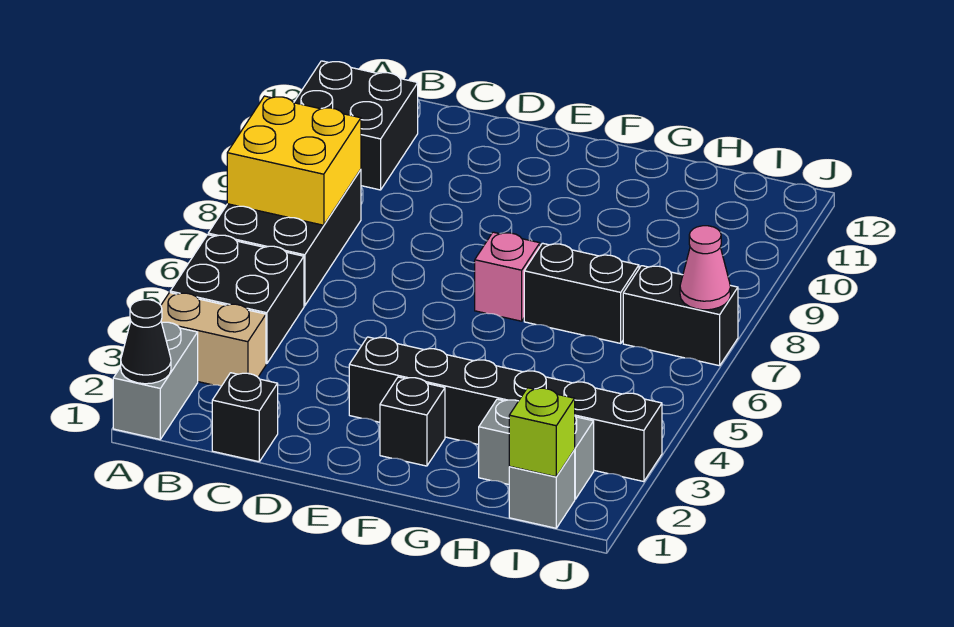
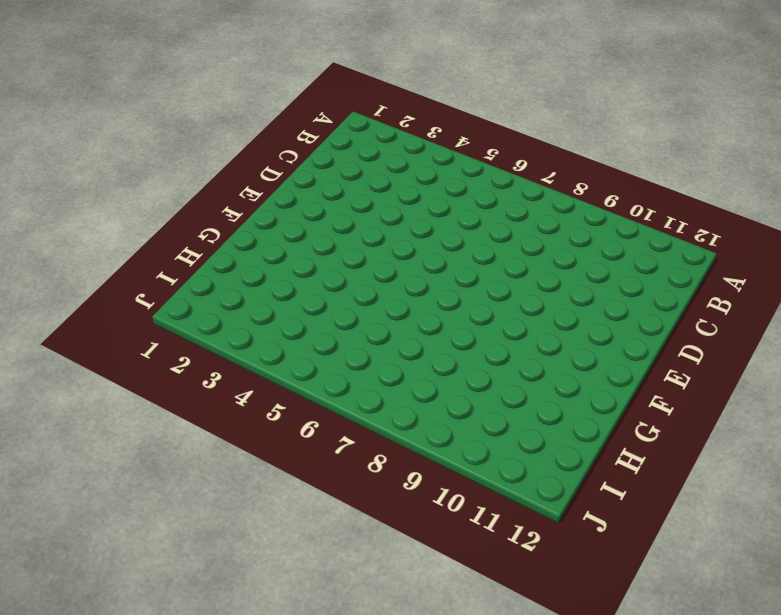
none -> grey 1x2 brick [113,322,198,439]
none -> tan 1x2 brick [161,293,266,386]
none -> black 2x2 brick [170,235,304,364]

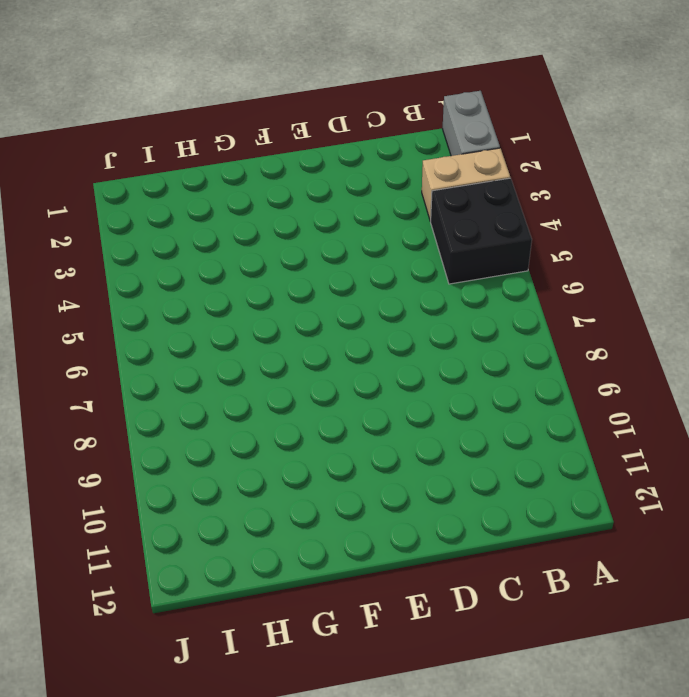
none -> black 2x3 brick [208,170,361,306]
none -> black 2x2 brick [294,61,418,190]
none -> black 1x1 brick [212,373,278,462]

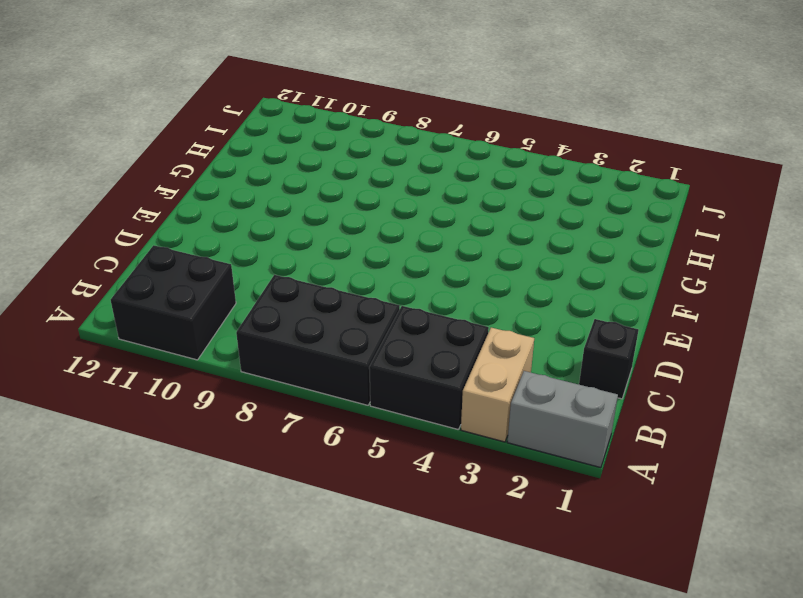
none -> black 1x6 brick [349,337,662,482]
none -> black 1x1 brick [380,377,445,466]
none -> pink 1x1 brick [475,232,540,321]

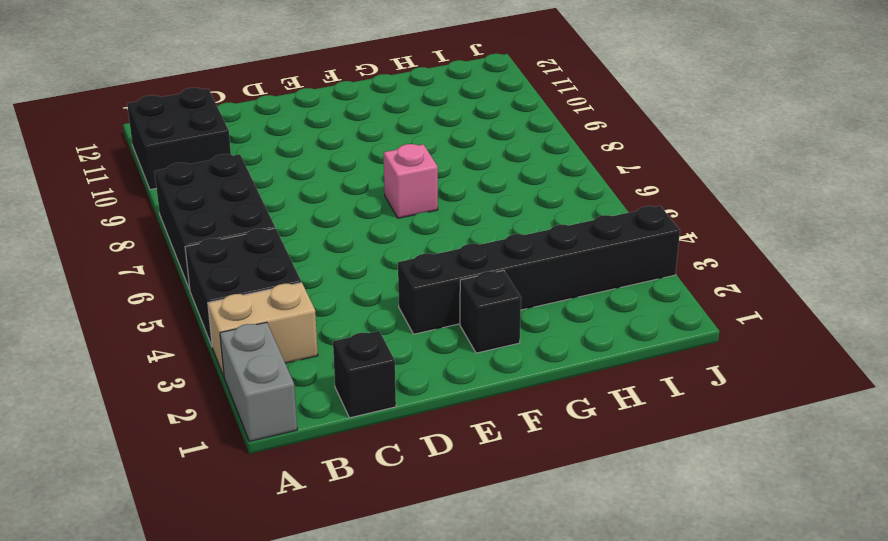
none -> black 1x2 brick [524,243,639,343]
none -> grey 1x2 brick [479,399,594,499]
none -> grey 1x1 brick [509,450,575,528]

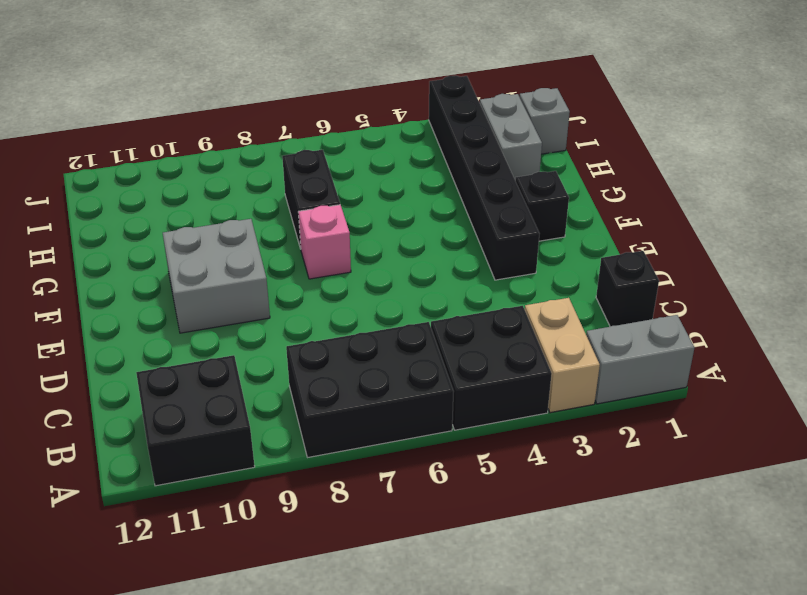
grey 2x2 brick [163,219,270,333] -> none
none -> black 1x2 brick [623,266,738,366]
none -> black 1x1 cone [121,300,171,384]
none -> yellow 2x2 brick [227,96,361,225]

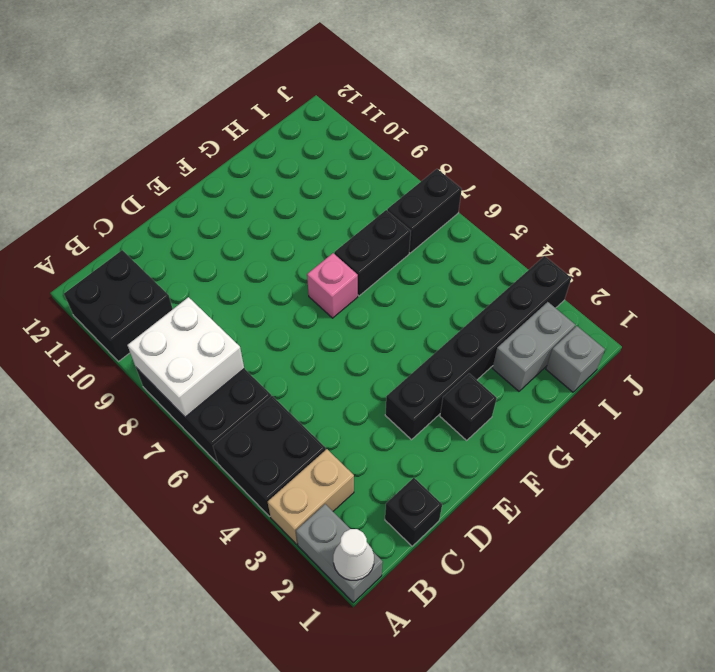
white 1x1 cone [333,529,374,580] -> black 1x1 cone [121,300,171,384]
white 2x2 brick [128,297,244,417] -> yellow 2x2 brick [227,96,361,225]
none -> lime 1x1 brick [509,388,575,477]
none -> pink 1x1 cone [680,226,730,310]

